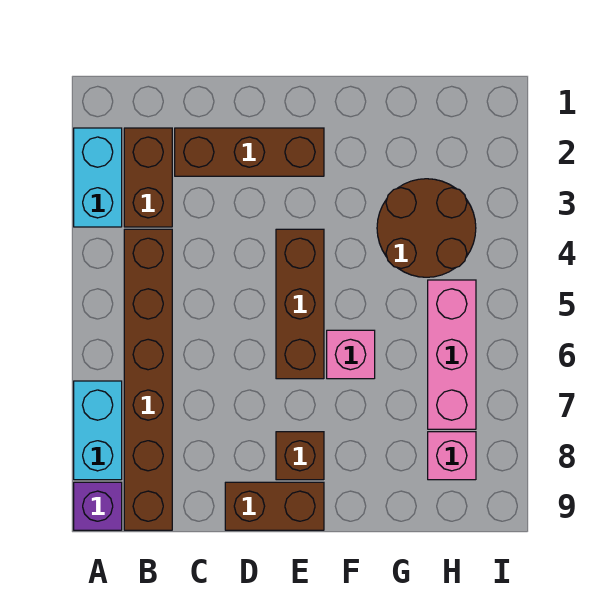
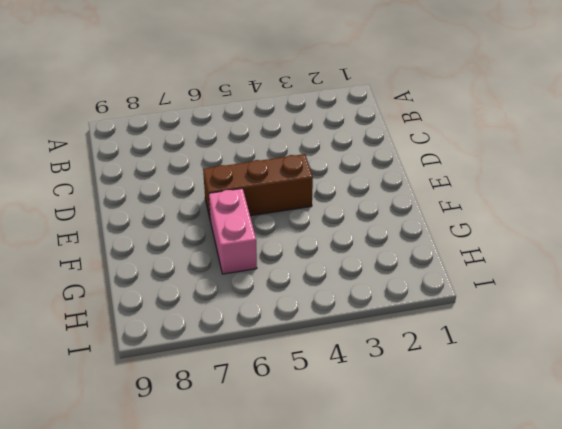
pink 1x2 brick [209,188,257,274] -> pink 1x1 brick [327,330,375,379]
none -> cyan 1x2 brick [74,128,122,227]
none -> cyan 1x2 brick [74,381,122,480]
none -> purple 1x1 brick [74,482,122,530]

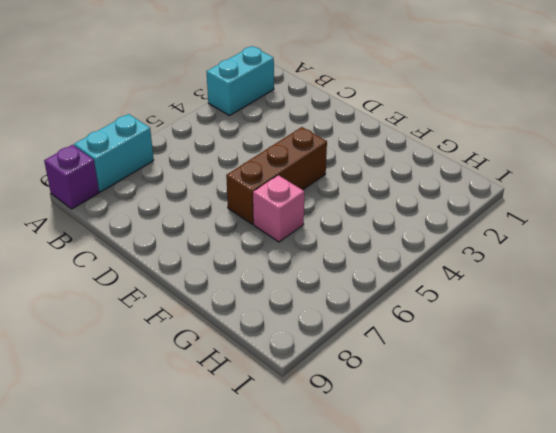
none -> brown 1x2 brick [124,128,172,227]
none -> brown 1x6 brick [124,229,172,530]
none -> brown 1x3 brick [175,128,324,176]

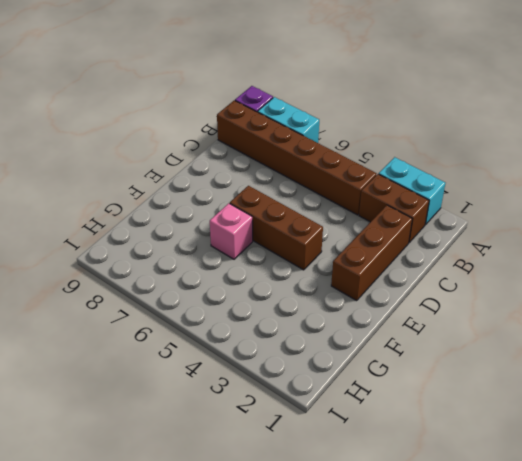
none -> brown 1x2 brick [225,482,324,530]
none -> brown 1x1 brick [276,432,324,480]
none -> brown 2x2 round brick [377,179,476,277]

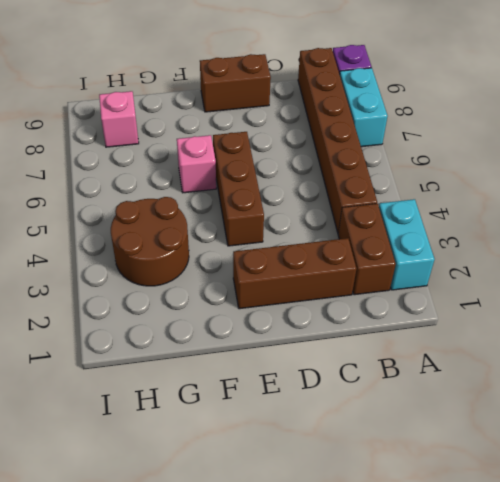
none -> brown 1x1 brick [276,432,324,480]
none -> pink 1x3 brick [428,280,476,429]

